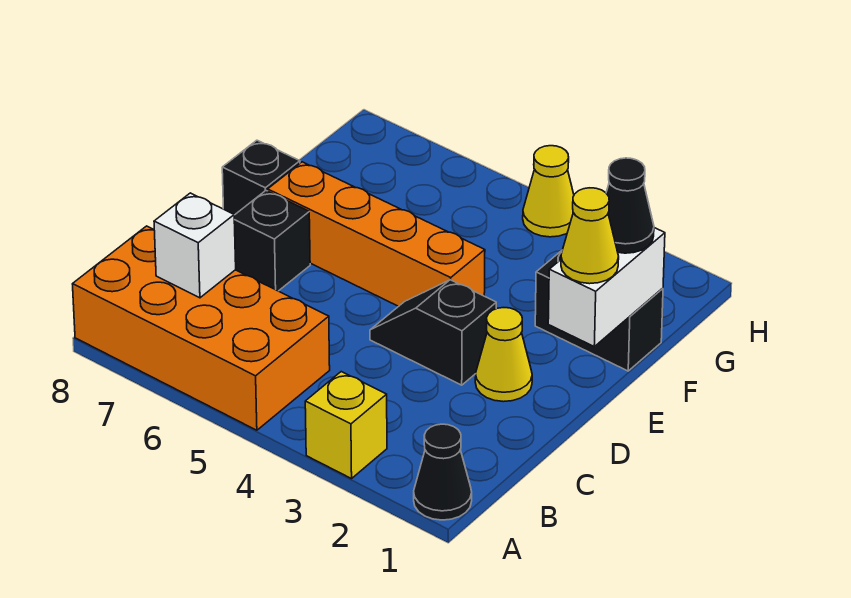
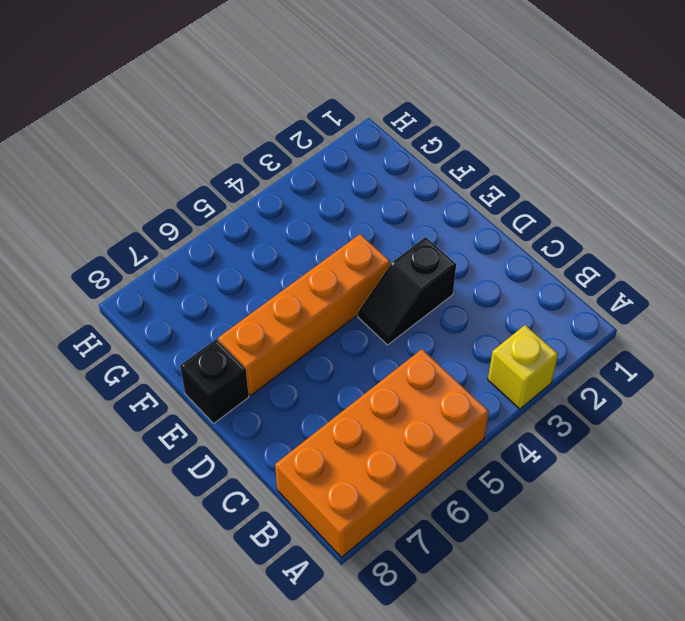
none -> black 1x1 cone [414,424,472,520]
none -> yellow 1x1 cone [475,308,532,402]
none -> black 1x1 brick [234,191,310,291]

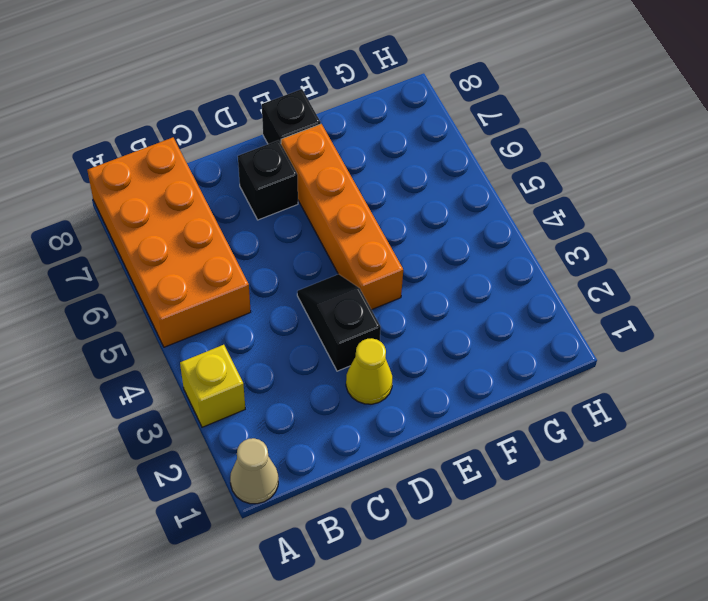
tan 1x1 cone [230,438,278,504] -> black 1x1 cone [414,424,472,520]
none -> black 1x2 brick [535,251,663,371]
none -> yellow 1x1 cone [523,146,574,237]
none -> white 1x1 brick [154,193,236,298]

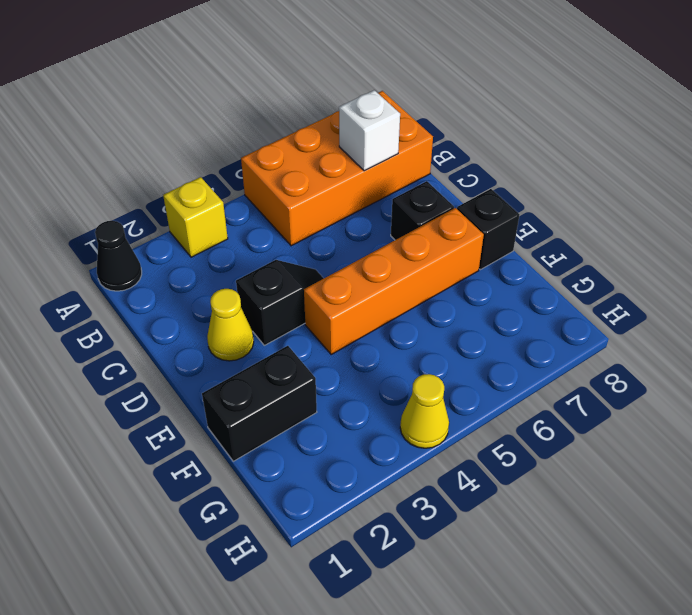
none -> white 1x2 brick [548,228,665,346]
none -> yellow 1x1 cone [561,188,619,284]
none -> black 1x1 cone [606,158,654,253]

